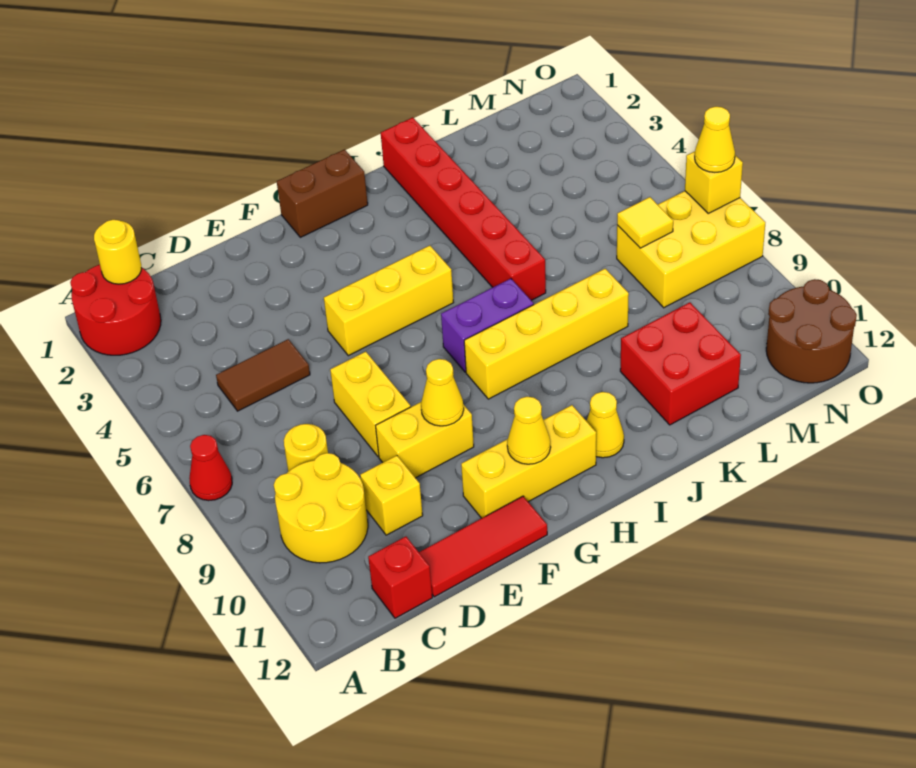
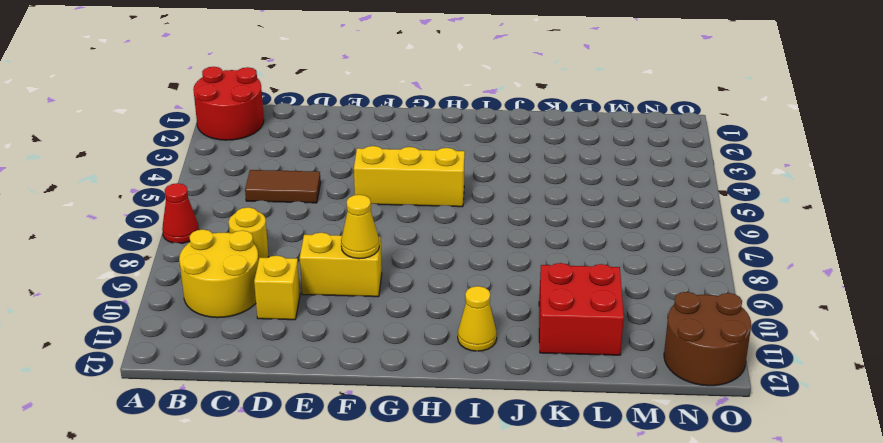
none -> red 1x1 brick [368,536,432,618]
none -> red 1x3 tile [419,496,547,597]
none -> yellow 1x2 brick [330,351,411,457]

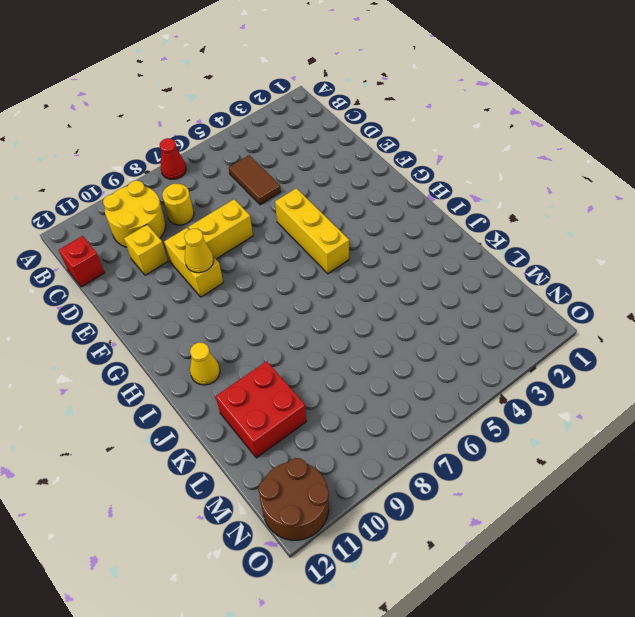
none -> red 2x2 round brick [70,265,161,355]
none -> red 1x3 tile [419,496,547,597]
none -> yellow 1x3 brick [461,405,596,518]

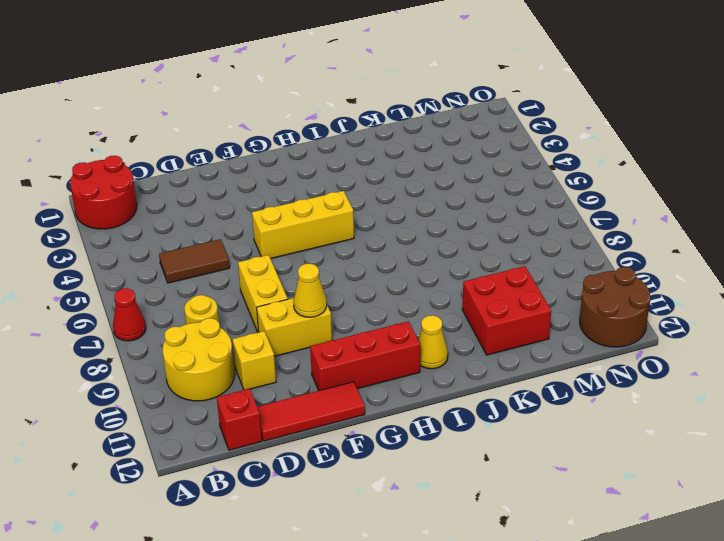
red 1x3 brick [310,321,420,391] -> yellow 1x3 brick [461,405,596,518]
none -> brown 1x2 brick [277,150,368,237]
none -> purple 1x2 brick [441,279,534,372]
none -> yellow 1x4 brick [464,269,629,399]

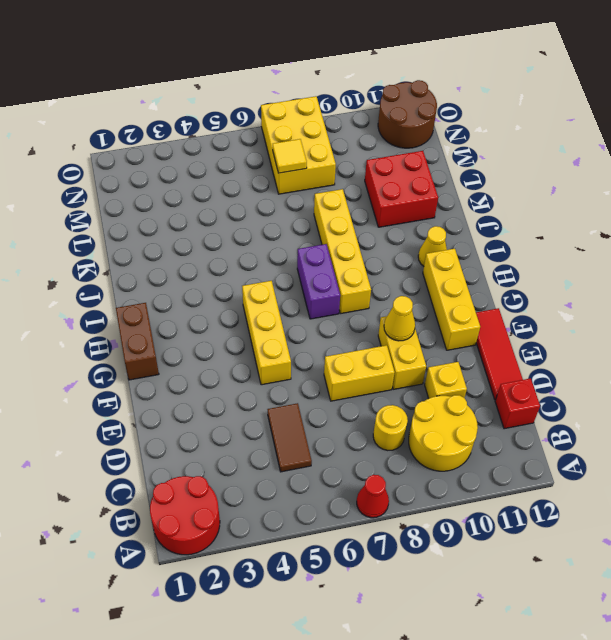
none -> red 1x6 brick [381,117,546,300]
none -> yellow 1x1 round brick [94,220,141,284]
none -> yellow 1x1 cone [507,397,551,464]

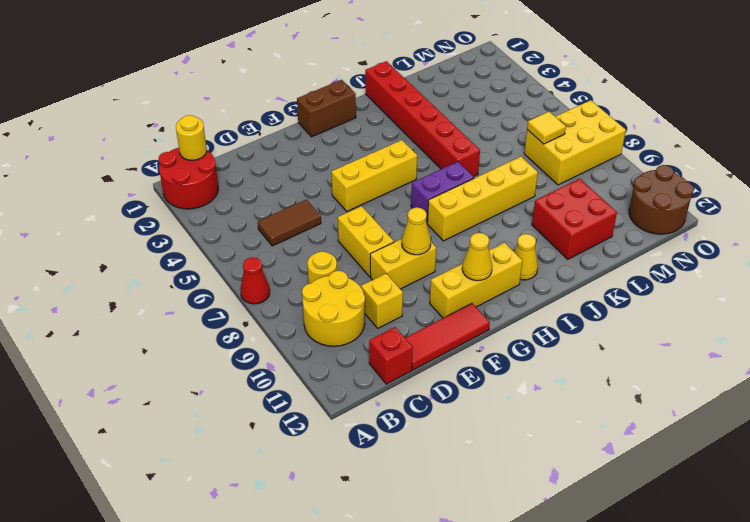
none -> yellow 1x1 brick [685,151,743,213]
none -> yellow 1x1 cone [695,107,735,172]

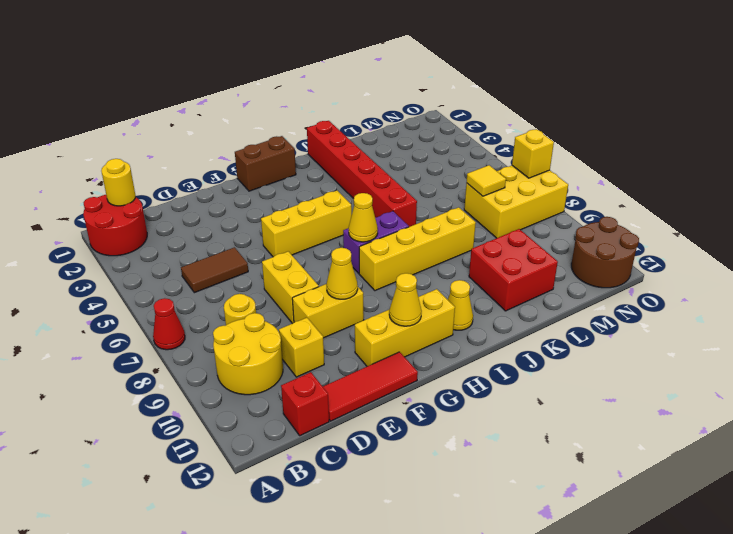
yellow 1x1 cone [349,193,378,242] -> yellow 1x1 cone moved to [695,107,735,172]

